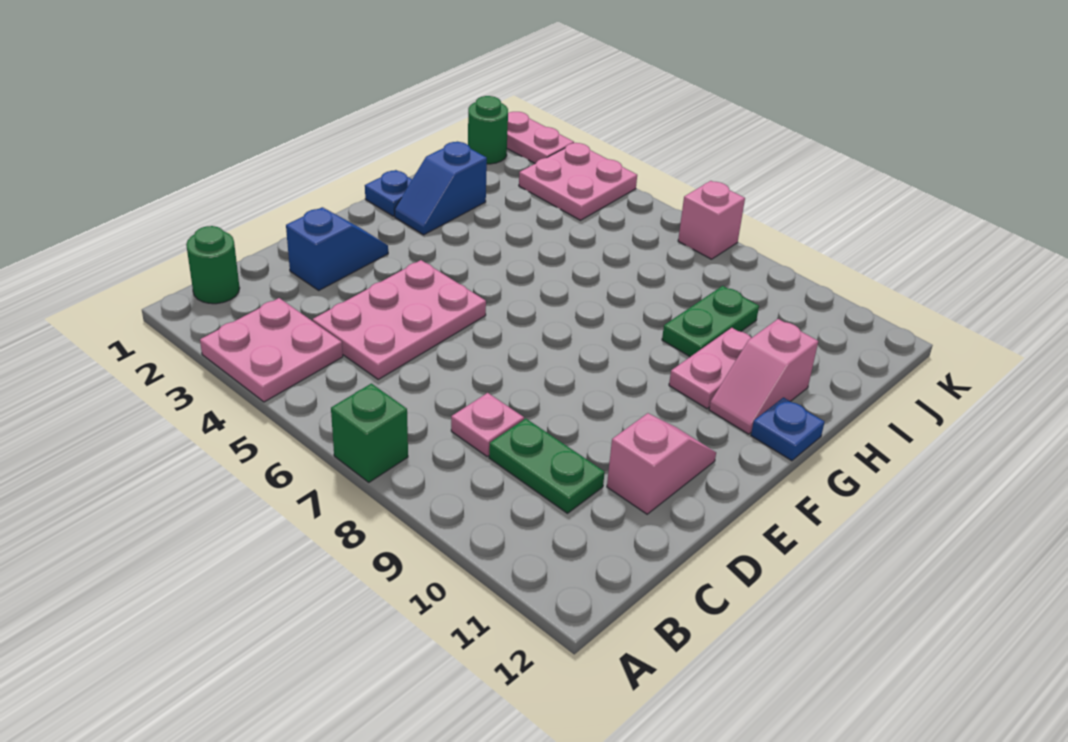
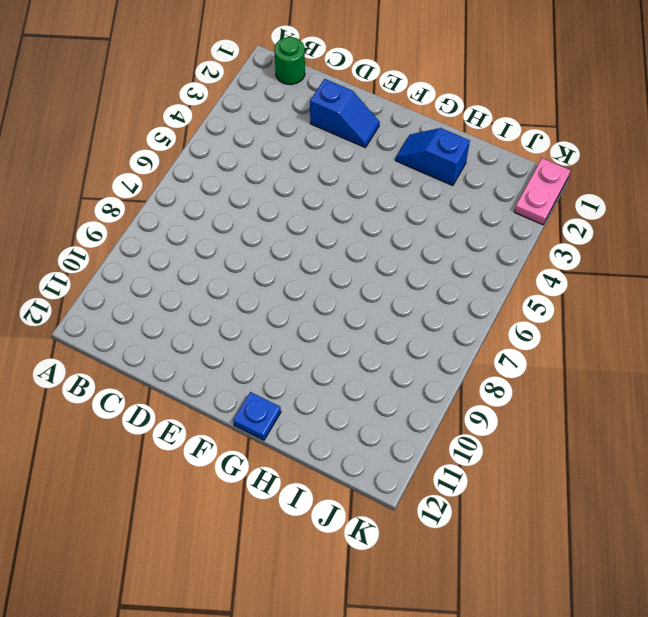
none -> pink 2x2 plate [200,298,343,402]
none -> green 1x1 brick [331,384,408,482]
none -> pink 2x3 plate [313,260,486,379]

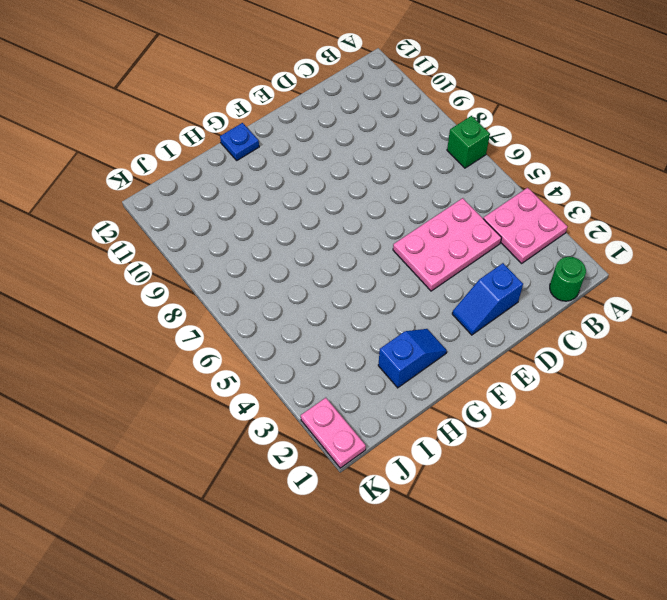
none -> pink 1x1 plate [451,393,524,456]
none -> green 1x2 plate [489,419,605,513]
none -> pink 1x2 slope [607,413,716,514]

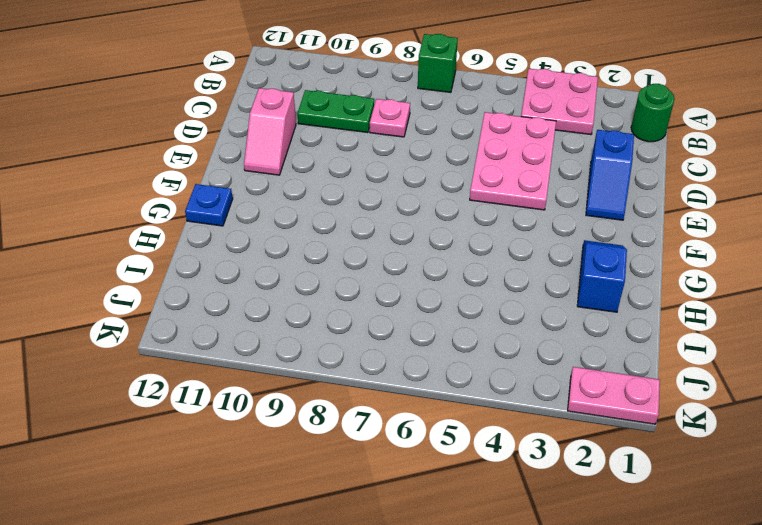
none -> blue 1x1 plate [365,170,412,216]
none -> pink 1x2 plate [669,328,751,409]
none -> pink 1x2 slope [709,319,818,434]

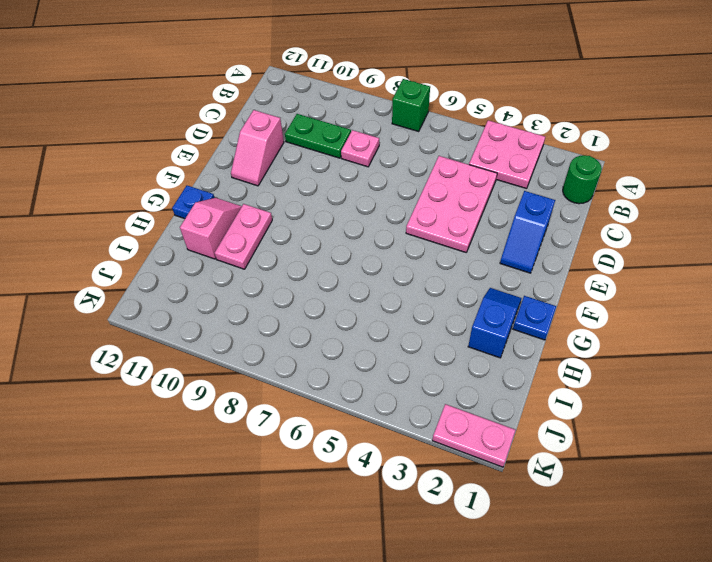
none -> green 1x2 plate [662,286,759,357]
none -> green 1x1 round brick [468,96,508,164]
none -> pink 2x2 plate [519,143,637,220]

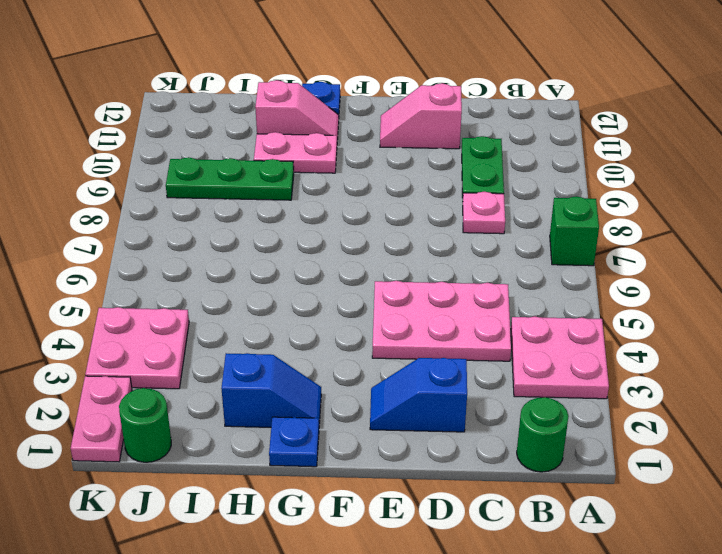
green 1x3 plate [166,157,294,200] -> green 1x2 plate [662,286,759,357]
none -> pink 1x1 brick [678,181,745,259]

